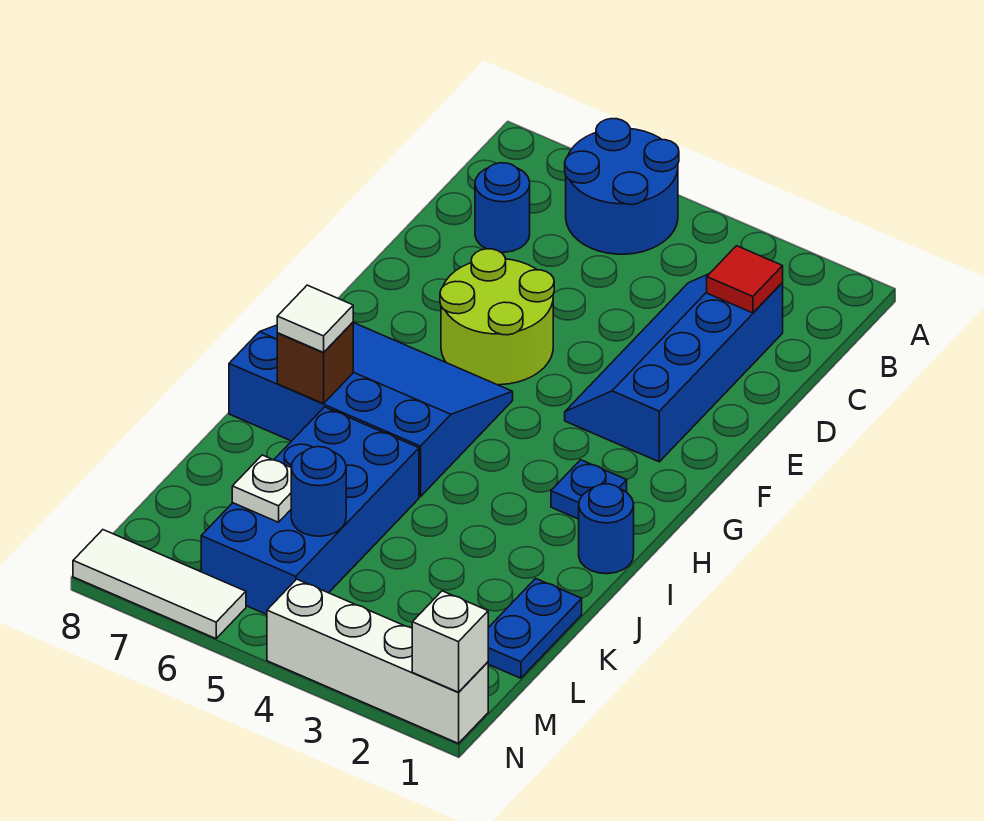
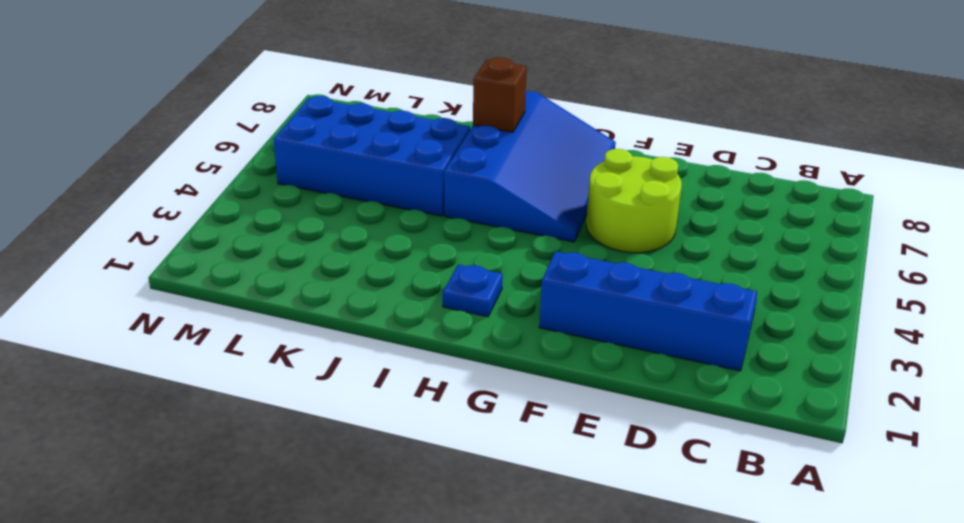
none -> blue 2x2 round brick [565,119,679,254]
none -> blue 1x1 round brick [475,163,530,252]
none -> blue 1x1 round brick [579,484,634,574]

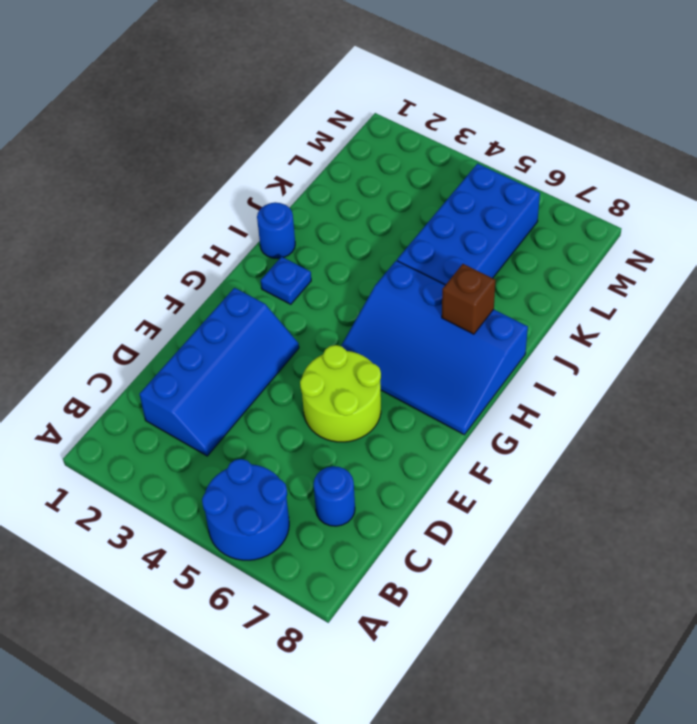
none -> blue 1x2 plate [488,578,582,678]
none -> white 1x4 brick [267,579,488,743]
none -> white 1x3 tile [73,530,246,639]

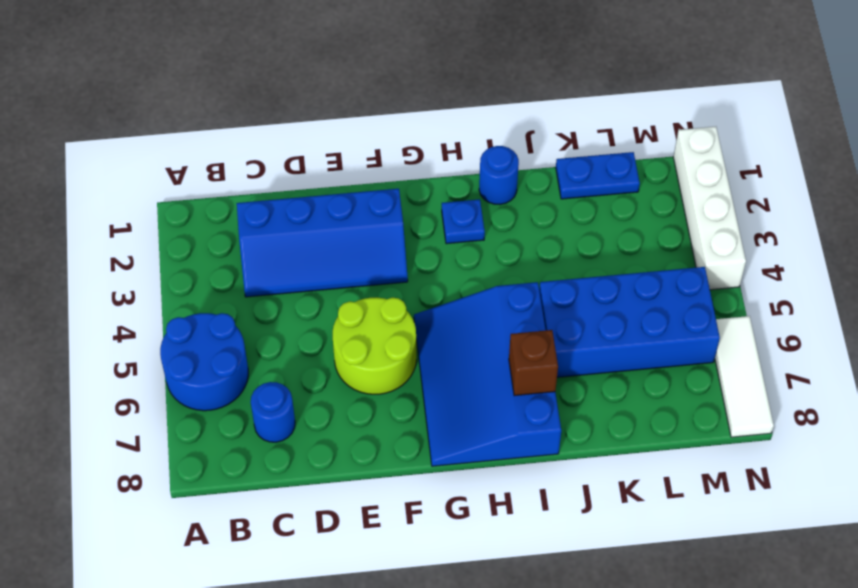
none -> red 1x1 tile [707,246,783,313]
none -> blue 1x1 round brick [291,447,346,536]
none -> white 1x1 plate [232,455,291,522]

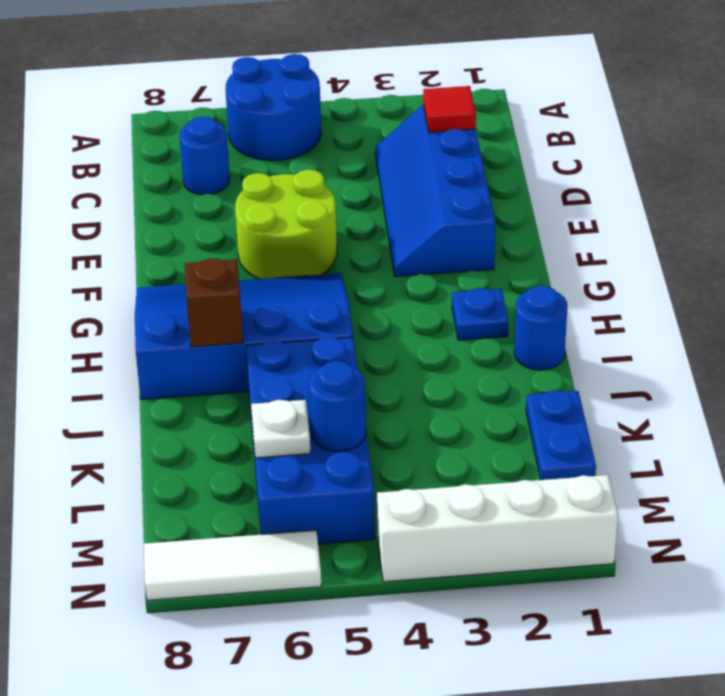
none -> white 1x1 brick [412,591,488,692]
none -> white 1x1 tile [277,285,353,352]

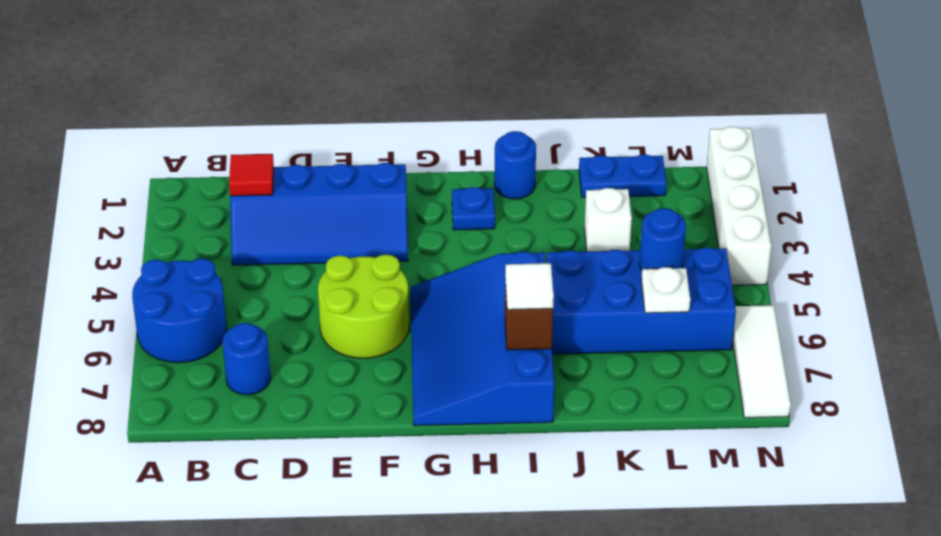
white 1x1 brick [584,188,632,251] -> white 1x1 brick moved to [412,591,488,692]

